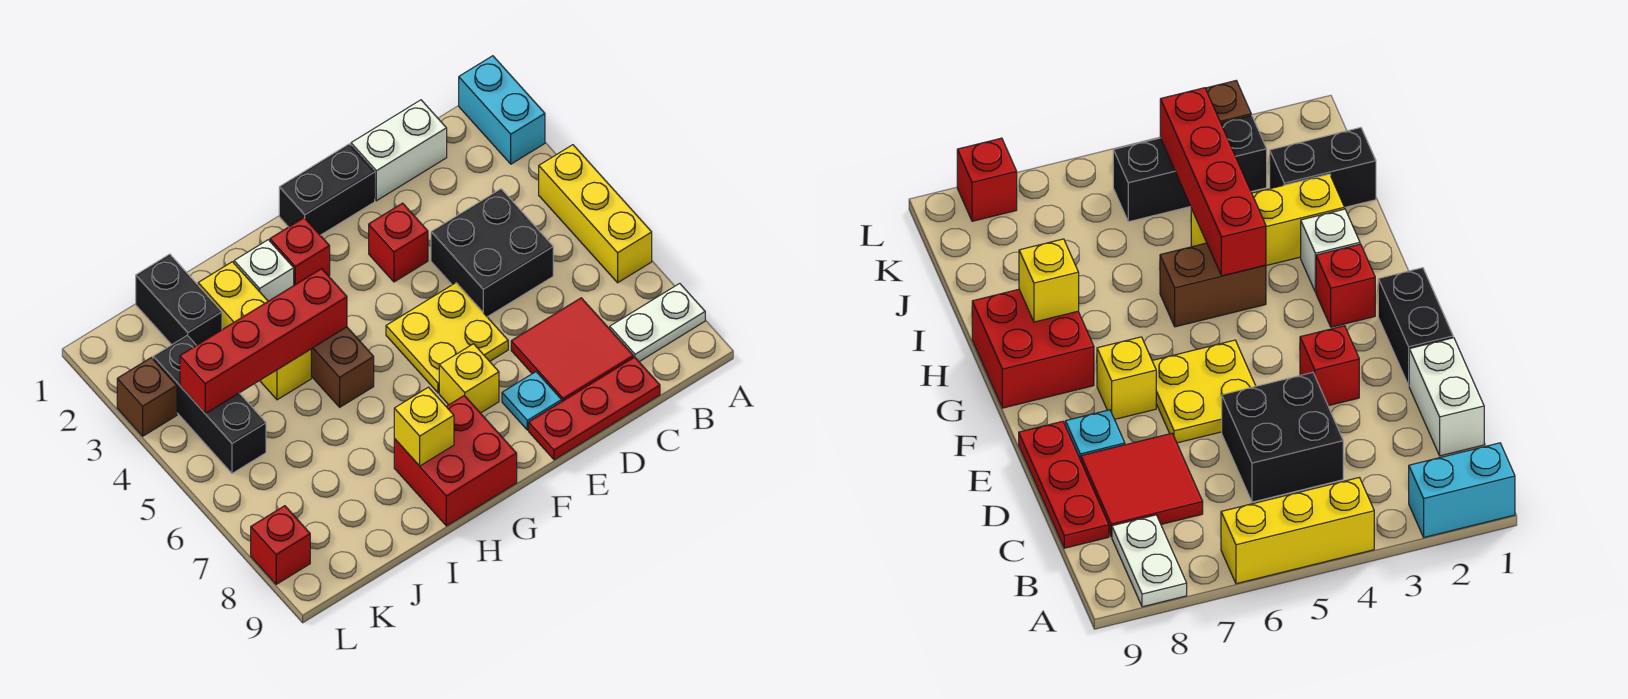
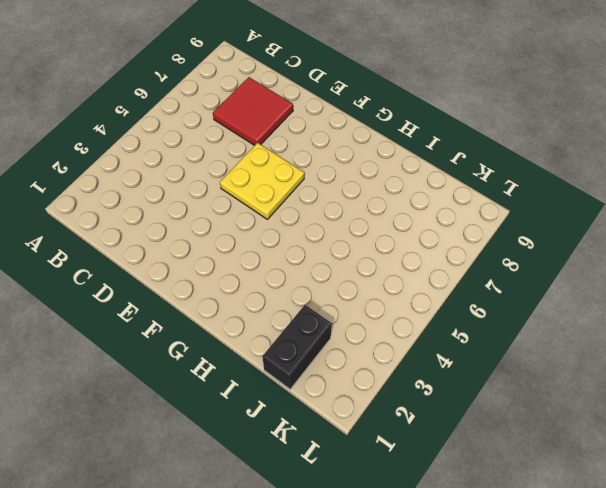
none -> cyan 1x2 brick [459,56,545,164]
none -> yellow 1x3 brick [539,145,652,283]
none -> white 1x2 plate [610,283,705,362]

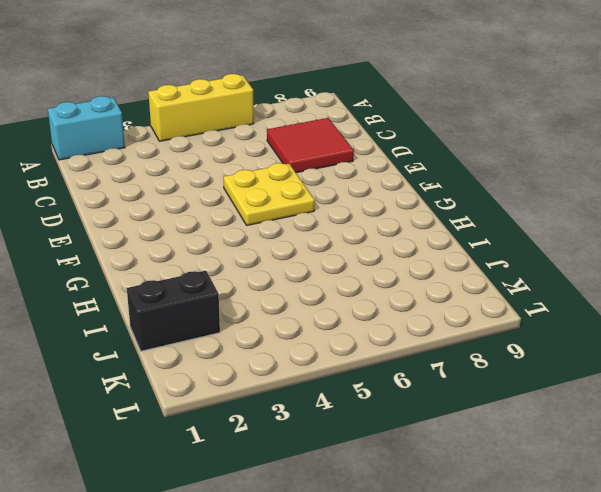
none -> white 1x2 plate [610,283,705,362]
none -> white 1x2 brick [351,100,447,201]
none -> black 2x2 brick [431,189,553,317]

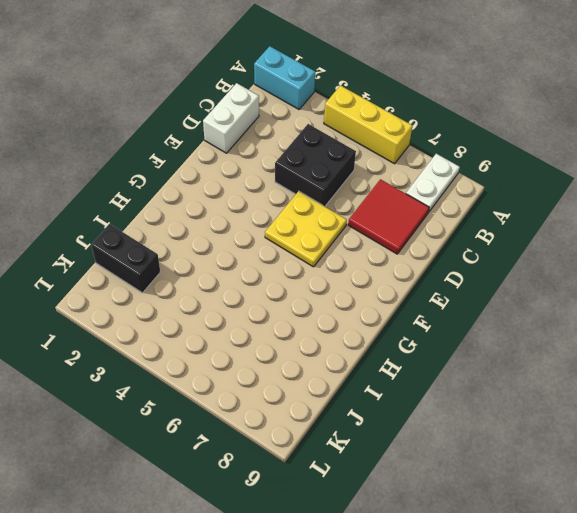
none -> red 1x3 plate [529,357,660,460]
none -> black 1x2 brick [279,144,375,235]
none -> red 1x1 brick [369,203,428,282]

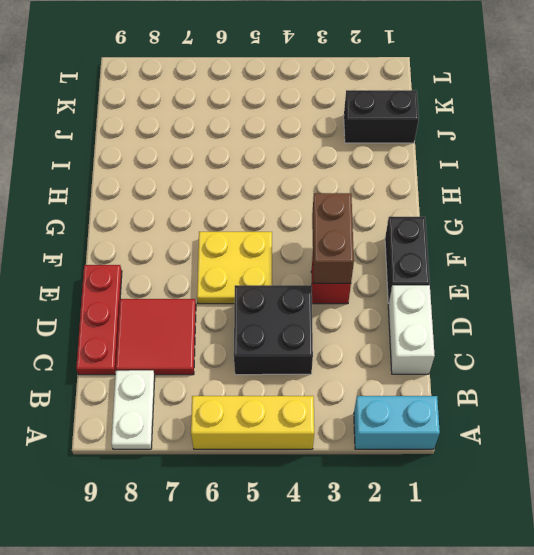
brown 1x2 brick [312,193,354,283] -> brown 1x2 brick turned to [311,327,374,407]
none -> cyan 1x1 plate [502,372,562,430]
none -> yellow 1x1 brick [439,344,499,413]
none -> red 1x1 brick [270,218,330,285]

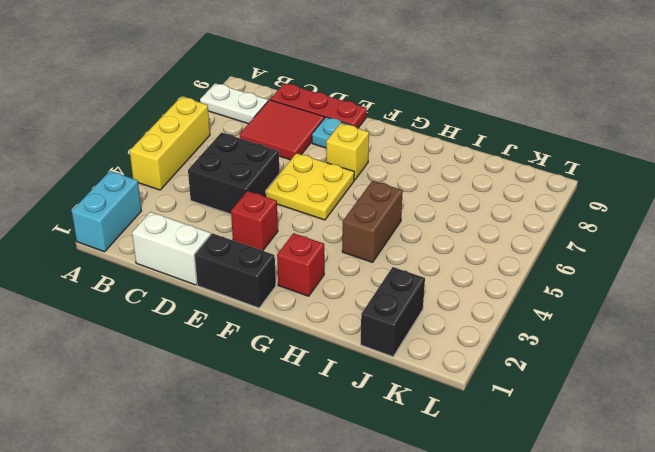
none -> red 2x2 brick [394,395,517,526]
none -> white 1x1 brick [234,240,294,301]
none -> yellow 1x3 brick [198,262,311,400]

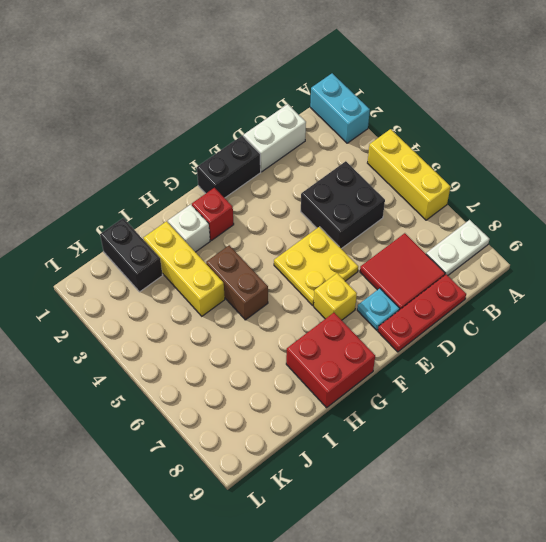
none -> red 1x1 brick [369,203,428,282]
none -> black 1x3 brick [153,335,266,473]
none -> brown 1x1 brick [117,358,177,436]

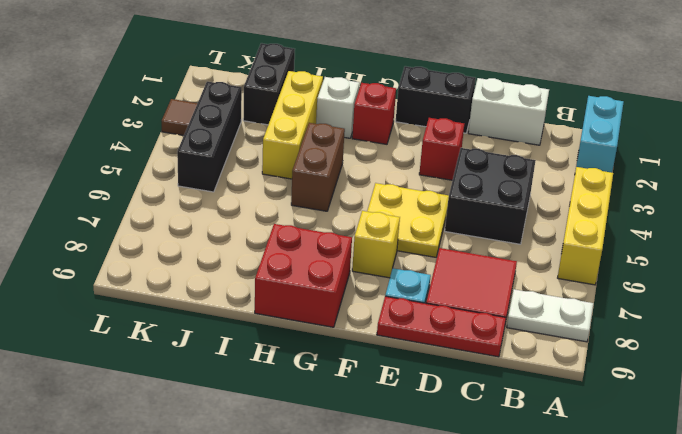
brown 1x1 tile [162,99,197,135] -> brown 1x1 brick [117,358,177,436]
none -> red 1x1 brick [251,506,310,584]
none -> red 1x4 brick [180,269,347,413]
none -> yellow 1x1 brick [394,387,454,466]

